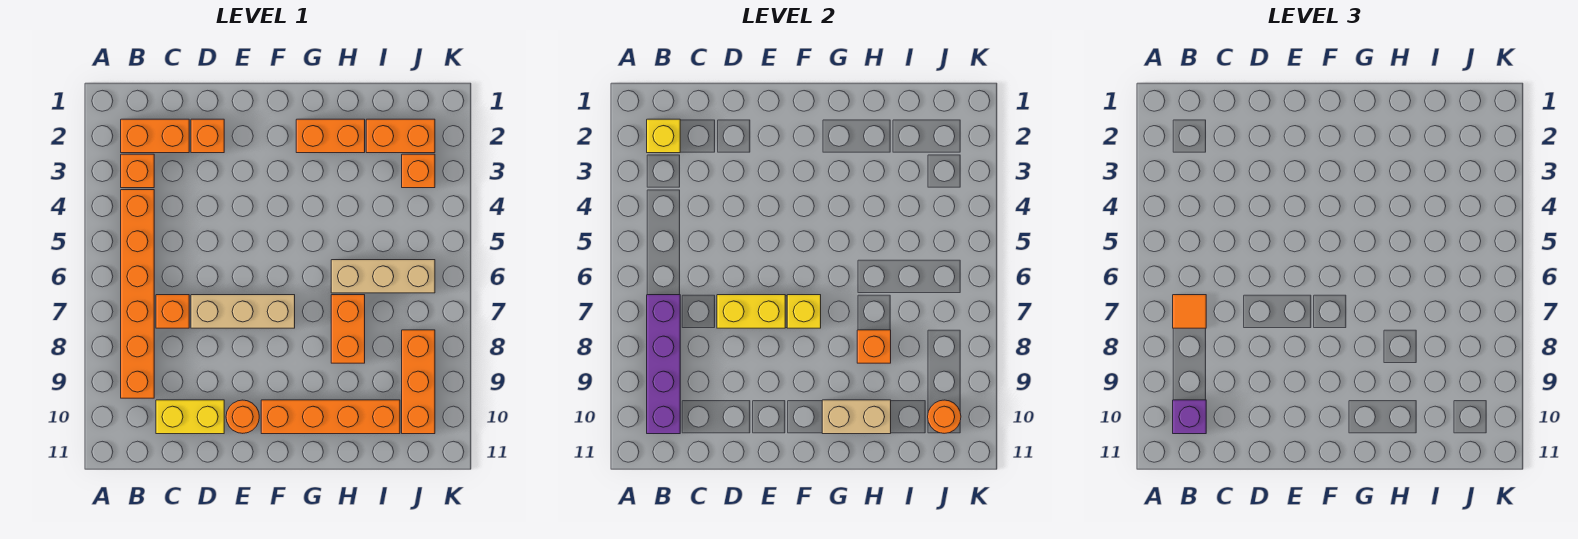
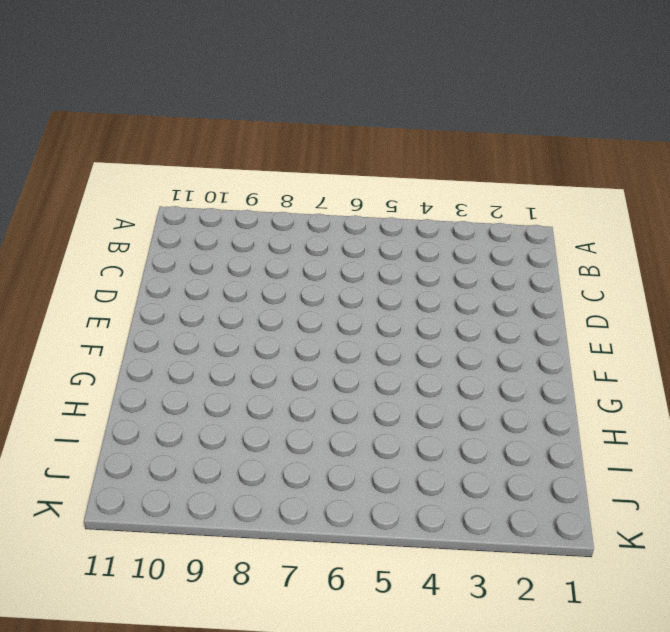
none -> orange 1x2 brick [121,119,189,153]
none -> orange 1x1 brick [121,154,154,188]
none -> orange 1x6 brick [121,190,154,398]

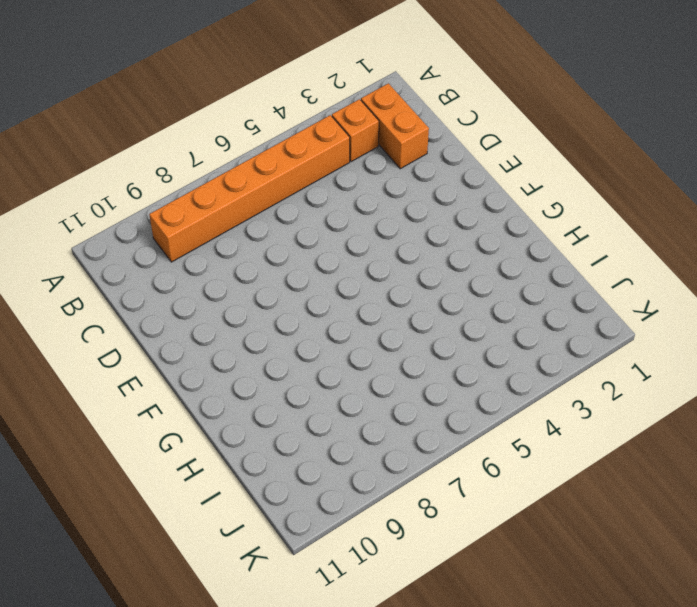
none -> orange 1x1 brick [156,295,189,328]
none -> yellow 1x2 brick [156,400,224,434]
none -> orange 1x1 brick [191,119,224,153]

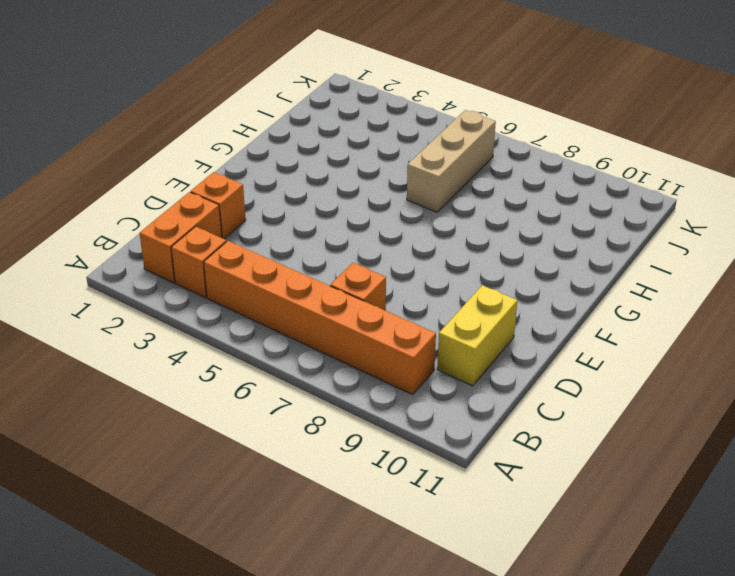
none -> tan 1x3 brick [191,295,295,328]
none -> orange 1x1 round brick [226,400,259,433]
none -> orange 1x4 brick [261,400,400,434]

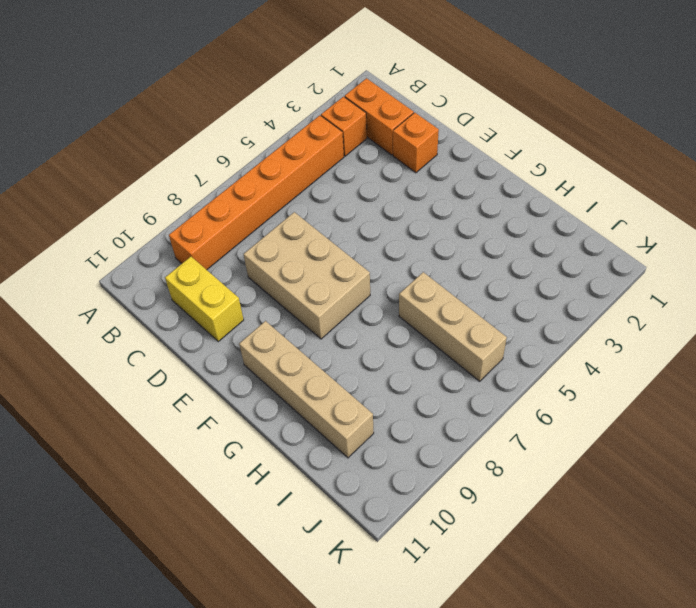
tan 2x3 brick [244,212,370,339] -> tan 1x3 brick [191,295,295,328]
tan 1x4 brick [239,321,374,458] -> orange 1x4 brick [261,400,400,434]
none -> orange 1x1 brick [156,295,189,328]
none -> orange 1x1 round brick [226,400,259,433]
none -> orange 1x2 brick [296,119,365,153]

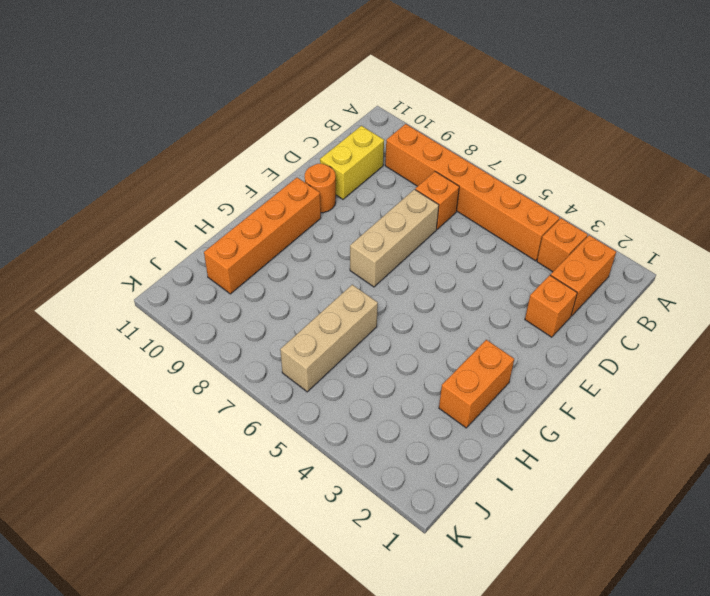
none -> orange 1x2 brick [331,295,365,363]
none -> orange 1x2 brick [366,119,435,153]
none -> orange 1x1 brick [402,154,435,188]

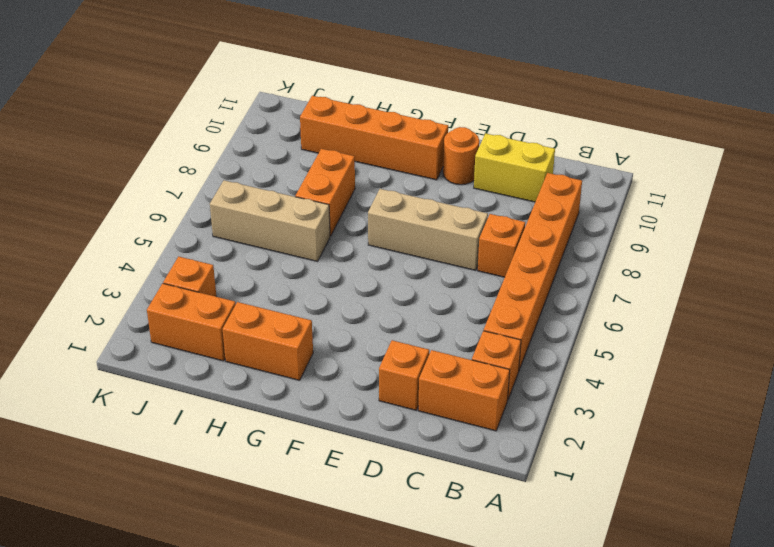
none -> orange 1x3 brick [402,330,435,434]
none -> yellow 1x1 brick [647,119,680,153]
none -> purple 1x4 brick [647,295,680,434]

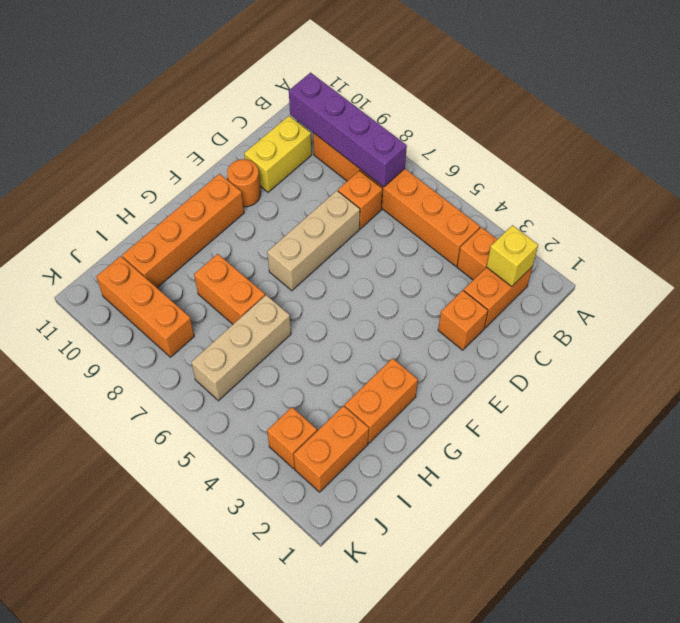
none -> yellow 1x2 brick [717,295,785,328]
none -> yellow 1x1 brick [787,295,821,328]
none -> tan 1x2 brick [822,400,891,434]

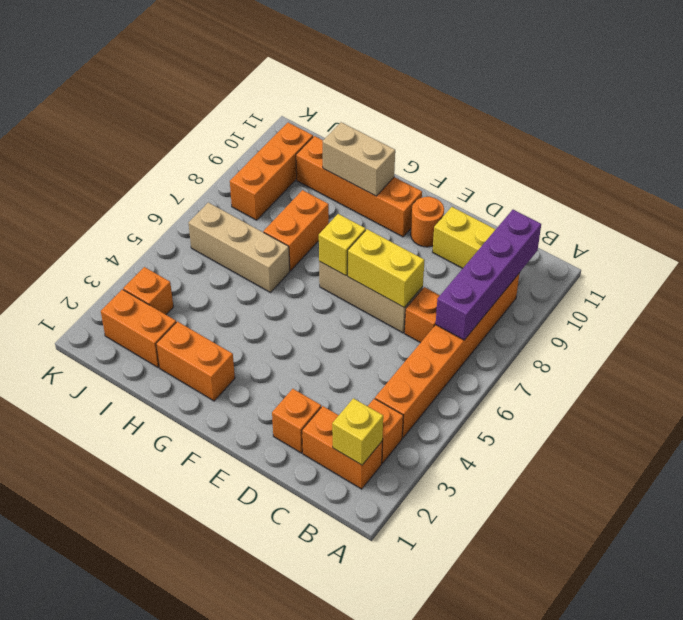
none -> orange 1x1 brick [857,330,891,363]
none -> orange 1x1 round brick [928,400,961,433]
none -> orange 1x1 tile [1173,295,1206,328]

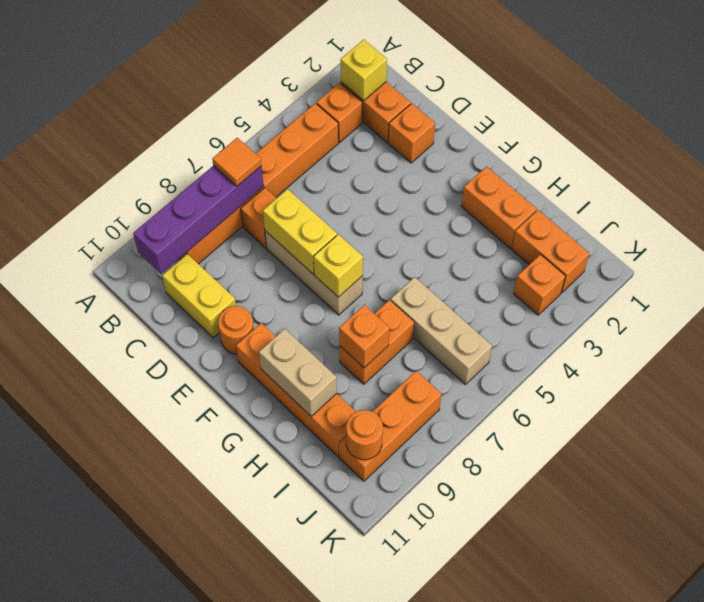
none -> purple 1x1 brick [1173,400,1206,434]

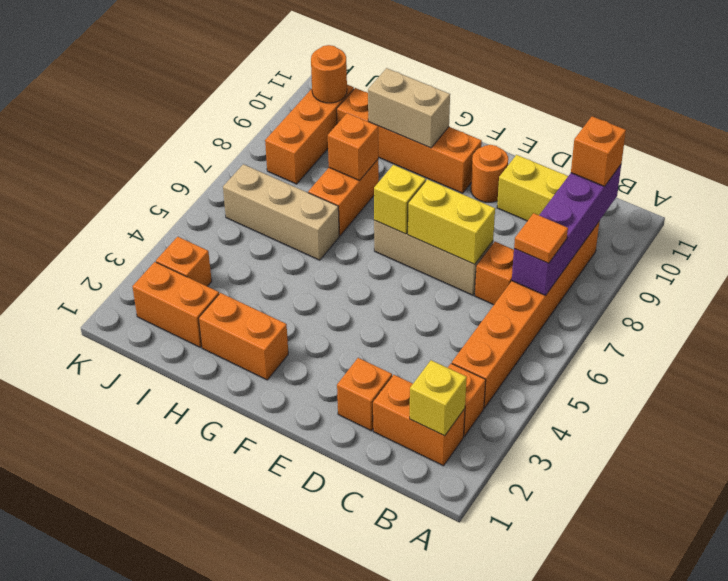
orange 1x1 brick [571,116,626,186] -> purple 1x1 brick [1173,400,1206,434]

